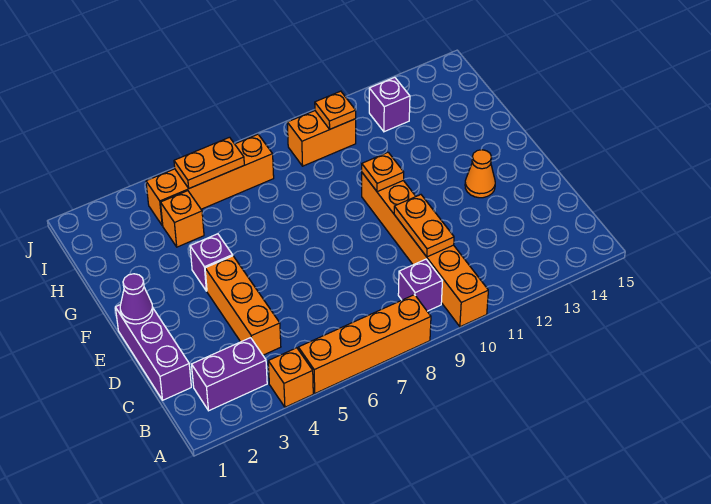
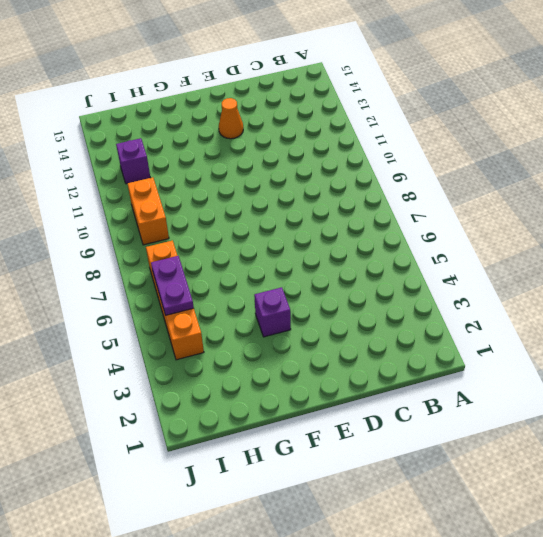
purple 1x2 plate [151,256,194,315] -> orange 1x2 plate [174,137,244,188]
none -> orange 1x1 brick [268,348,313,407]
none -> orange 1x4 brick [298,295,431,393]
none -> orange 1x6 brick [362,173,488,327]

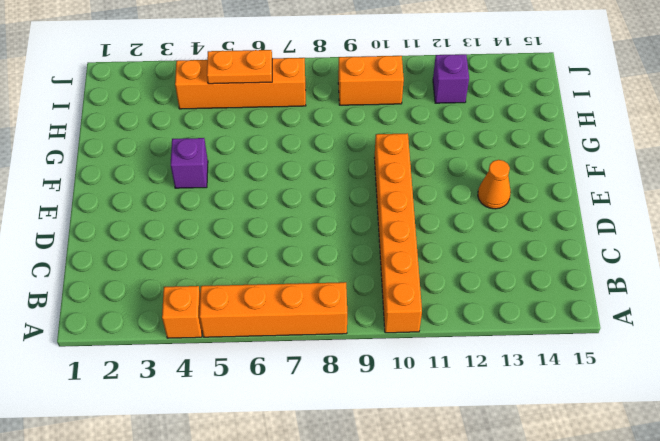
none -> purple 1x2 brick [192,338,267,411]
none -> purple 1x1 brick [398,259,442,311]
none -> purple 1x3 brick [115,305,191,400]

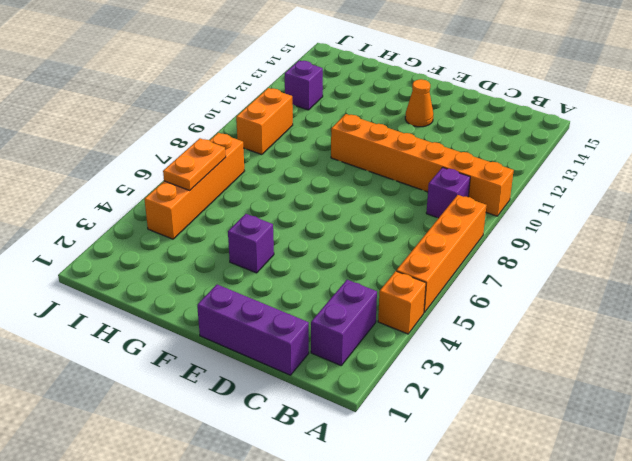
none -> orange 1x3 brick [205,256,281,355]
none -> orange 1x1 brick [161,191,204,247]
none -> orange 1x2 plate [394,195,454,257]

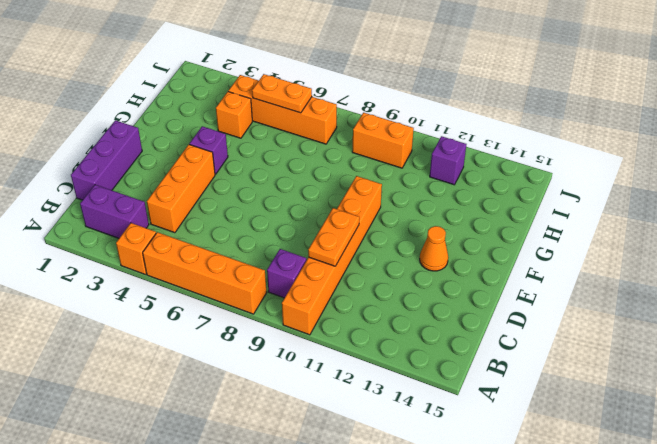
none -> purple 1x1 cone [120,274,153,324]
none -> orange 1x1 plate [362,152,404,192]
none -> orange 1x1 plate [315,91,356,129]

